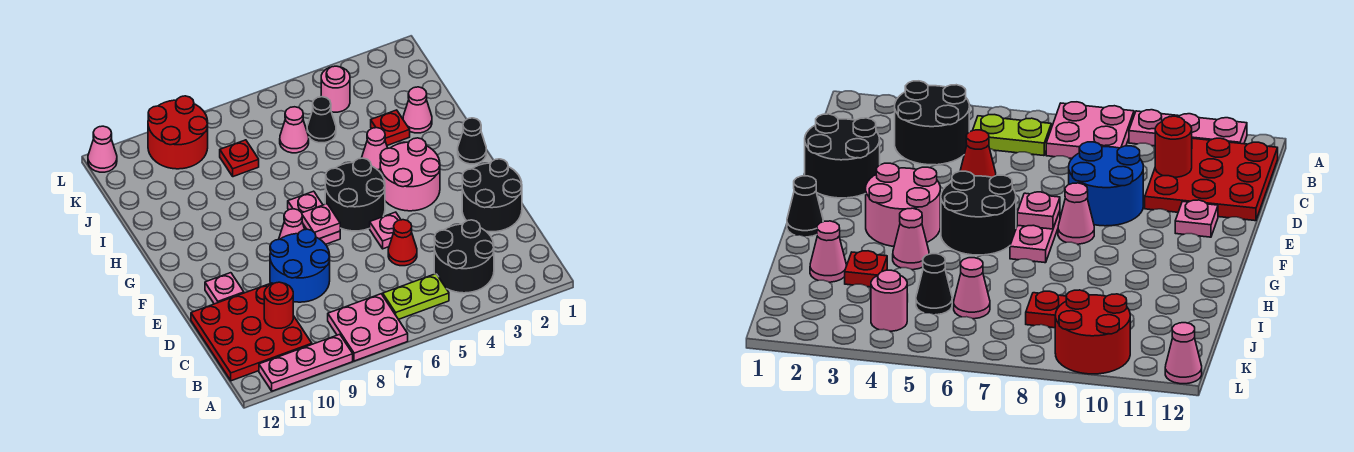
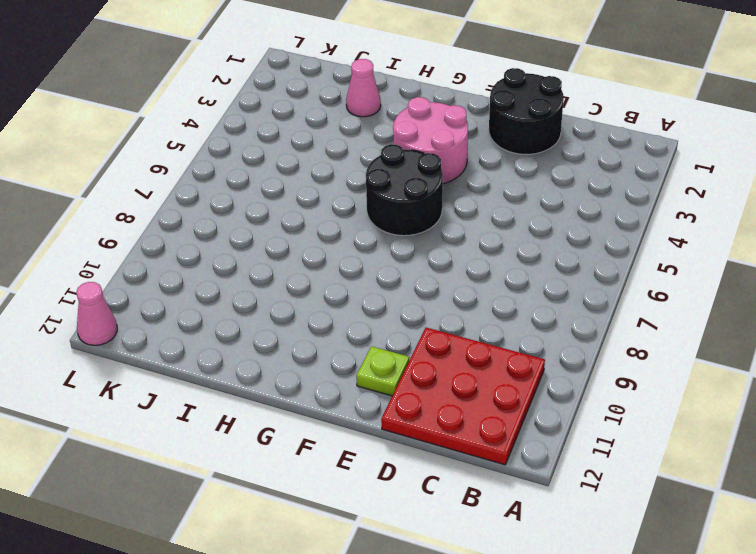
lime 1x1 plate [356,346,409,396] -> pink 1x1 plate [205,273,244,304]
none -> pink 2x2 plate [328,294,408,361]
none -> pink 1x3 plate [259,334,353,391]
none -> black 2x2 round brick [434,220,494,293]

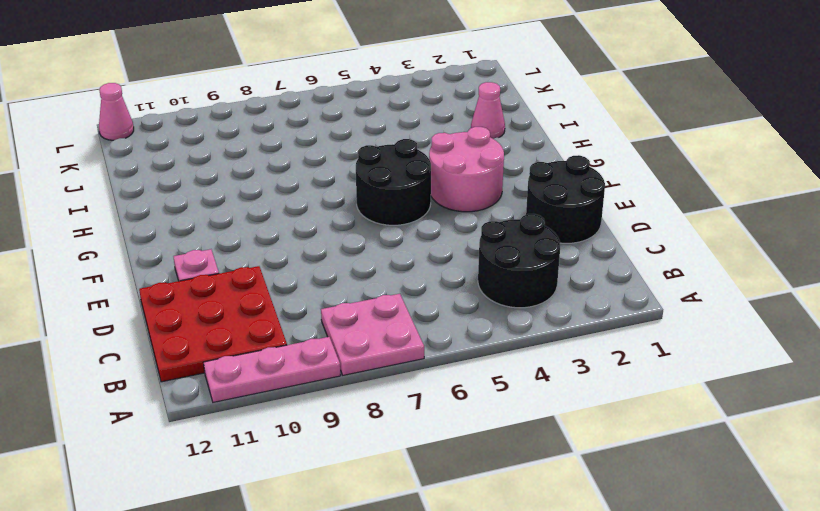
none -> lime 1x2 plate [383,274,449,319]
none -> red 1x1 cone [388,220,417,266]
none -> blue 2x2 round brick [270,229,330,302]

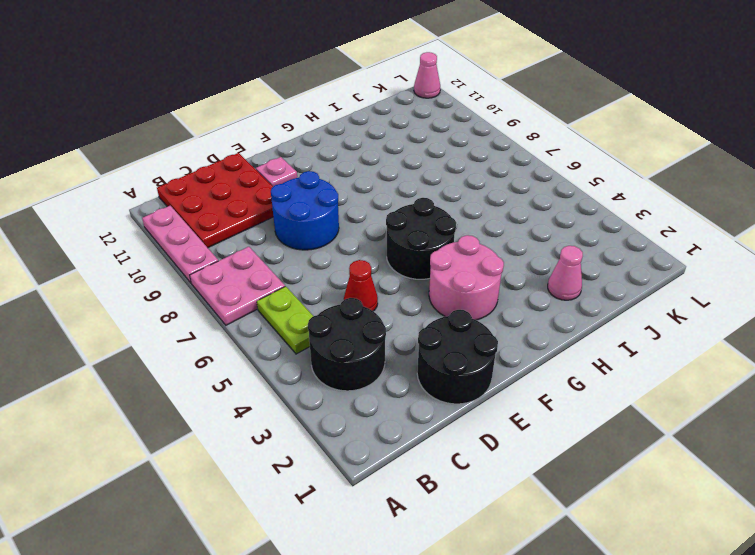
none -> pink 1x1 plate [370,212,401,249]
none -> pink 1x2 plate [288,191,340,244]
none -> pink 1x1 cone [279,209,305,239]

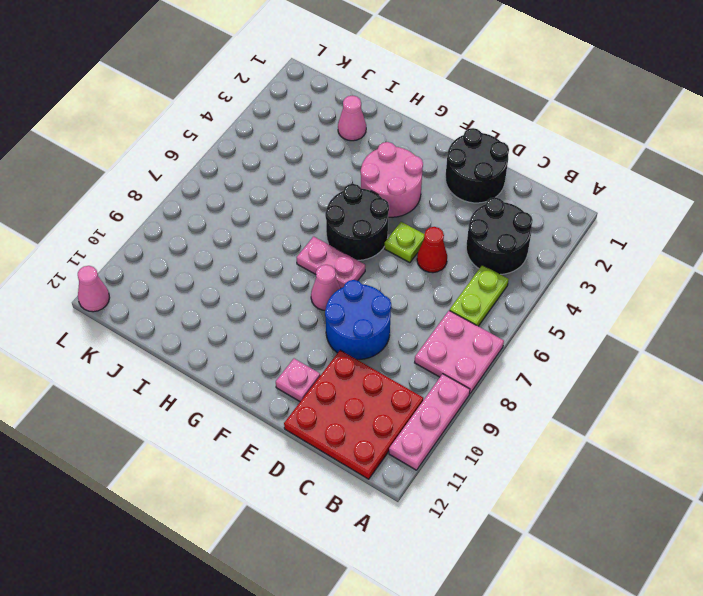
lime 1x1 plate [385,222,424,263] -> pink 1x1 plate [370,212,401,249]
none -> black 1x1 cone [458,118,486,164]
none -> pink 1x1 cone [362,128,388,172]
none -> red 1x1 plate [371,110,410,145]

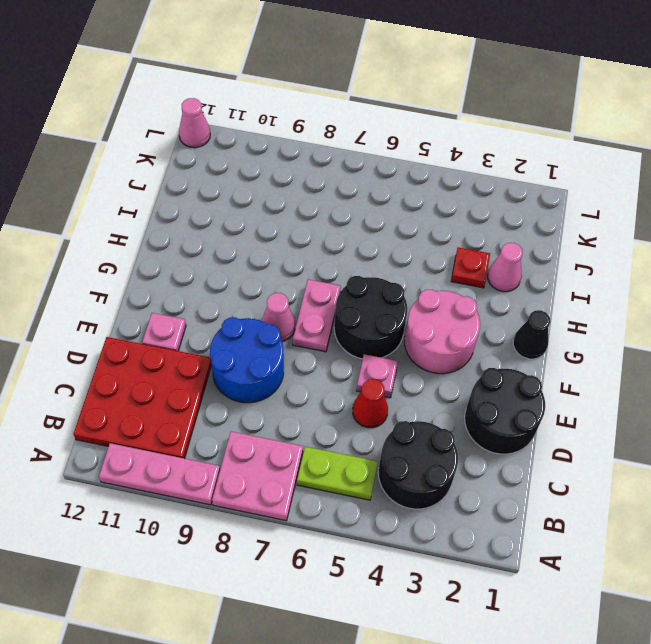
none -> pink 1x1 cone [362,128,388,172]
none -> black 1x1 cone [307,97,336,143]
none -> pink 1x1 cone [280,107,309,153]

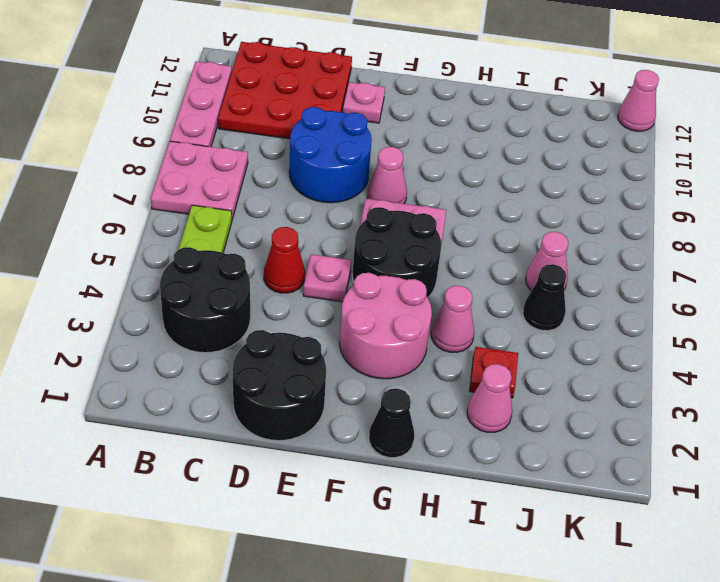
none -> red 1x1 plate [220,140,259,177]
none -> pink 1x1 round brick [321,66,350,112]
none -> red 2x2 round brick [148,96,208,169]

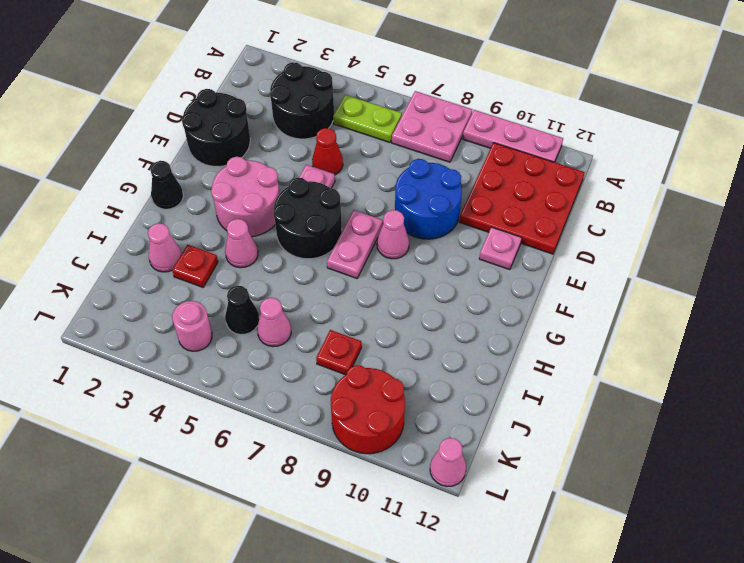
none -> red 1x1 round brick [264,282,293,328]
none -> pink 1x1 plate [302,204,340,239]

